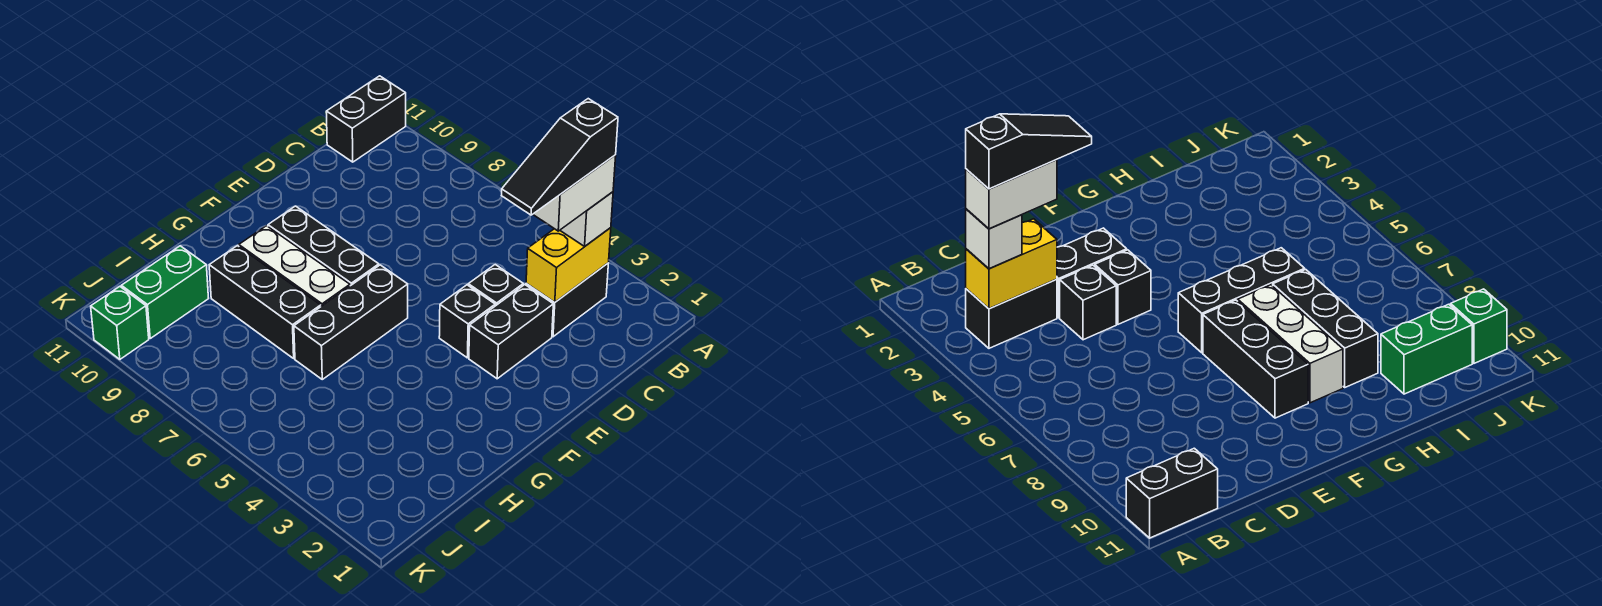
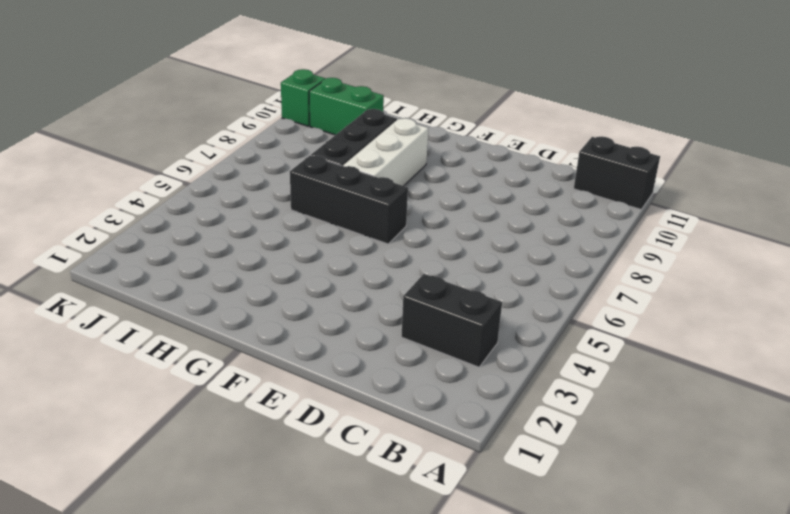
none -> black 1x2 brick [469,285,553,379]
none -> black 1x1 brick [468,265,523,306]
none -> black 1x1 brick [439,285,495,358]

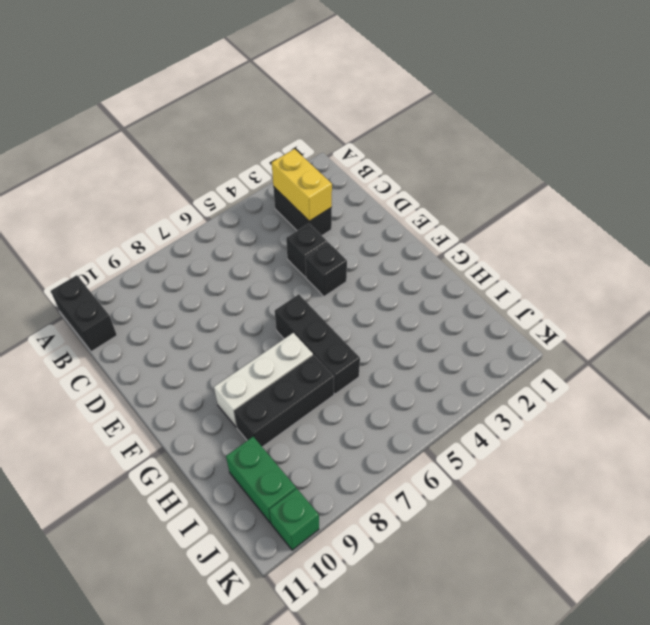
none -> black 1x2 brick [469,285,553,379]
none -> black 1x3 brick [268,206,379,286]
none -> white 1x1 brick [560,192,613,246]

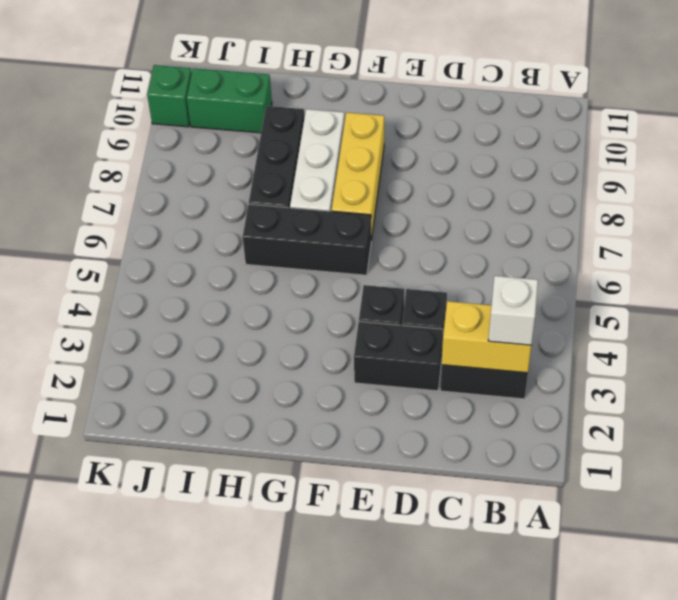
yellow 1x3 brick [332,112,384,241] -> black 1x3 brick [268,206,379,286]
none -> black 1x2 brick [326,76,406,162]
none -> white 1x2 brick [533,155,616,231]
none -> black 1x3 slope [502,99,618,215]

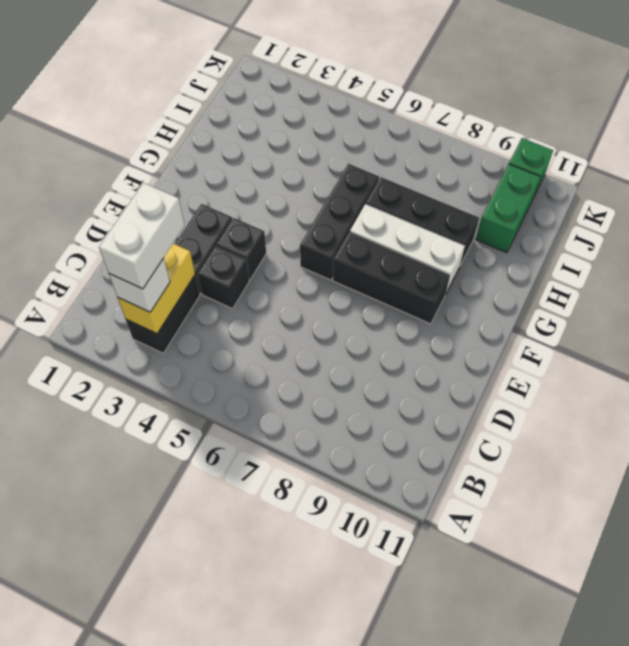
none -> black 1x2 brick [326,76,406,162]
none -> black 1x3 slope [502,99,618,215]

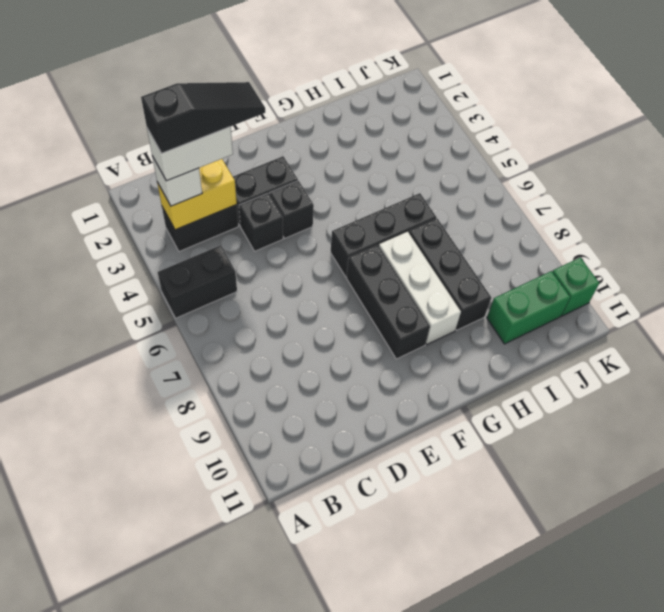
black 1x2 brick [158,245,237,318] -> black 1x2 brick moved to [326,76,406,162]

